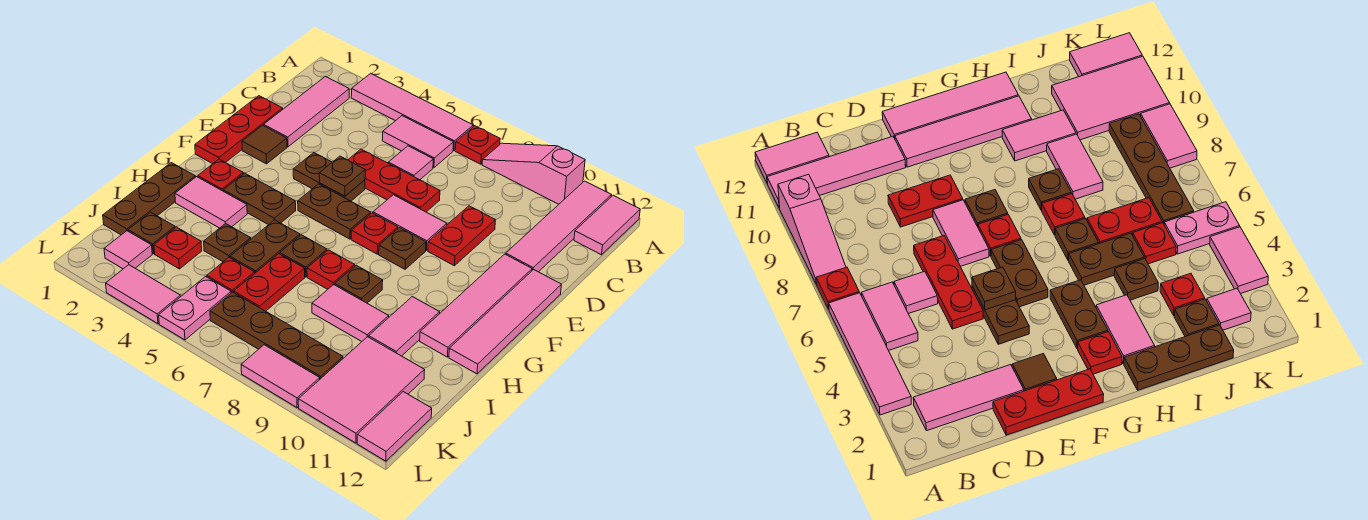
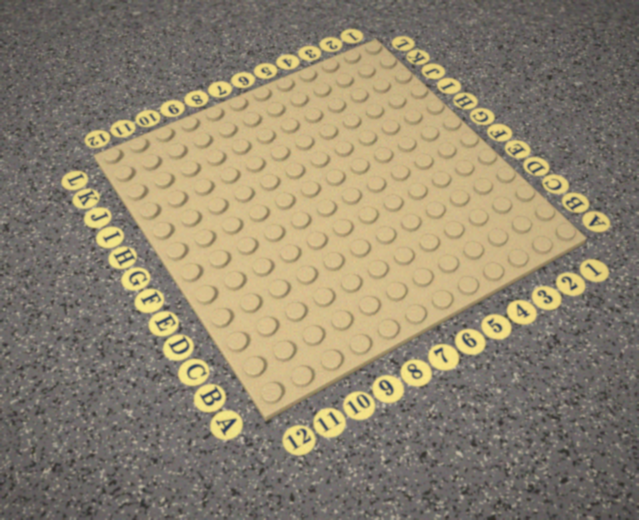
none -> pink 1x4 tile [351,73,473,150]
none -> red 1x1 plate [455,126,500,164]
none -> pink 1x3 slope [482,143,585,204]
none -> pink 1x4 tile [506,181,611,272]

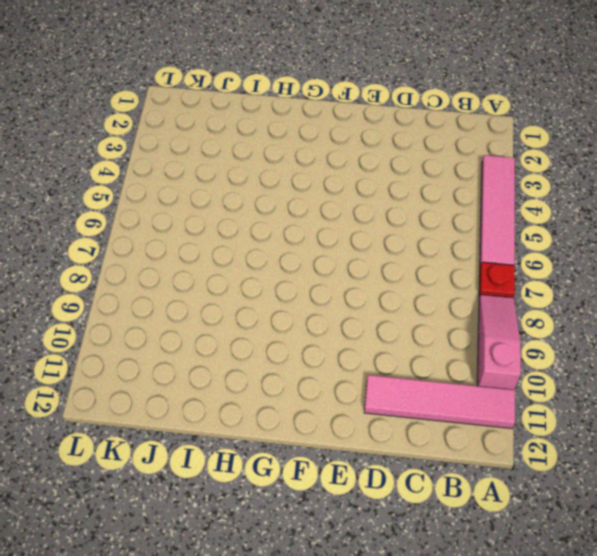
none -> pink 1x2 tile [574,195,640,255]
none -> pink 1x3 tile [264,77,349,147]
none -> pink 1x2 tile [382,116,454,168]
none -> pink 1x1 tile [388,146,433,180]

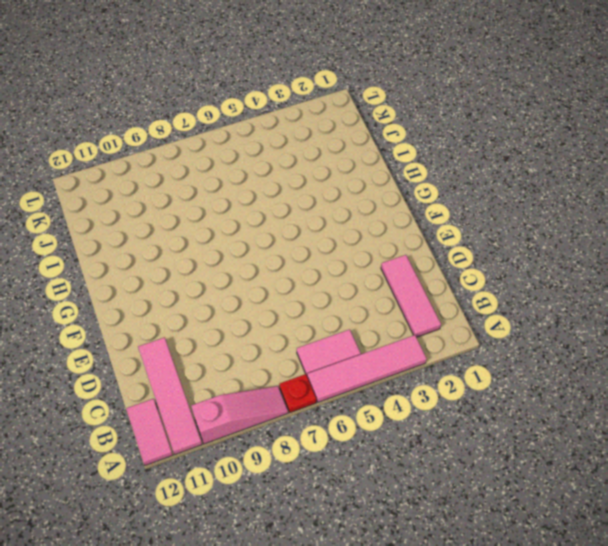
none -> pink 1x1 tile [388,146,433,180]
none -> red 1x3 plate [195,96,283,164]
none -> red 1x3 plate [348,149,440,212]
none -> red 1x2 plate [428,206,495,266]

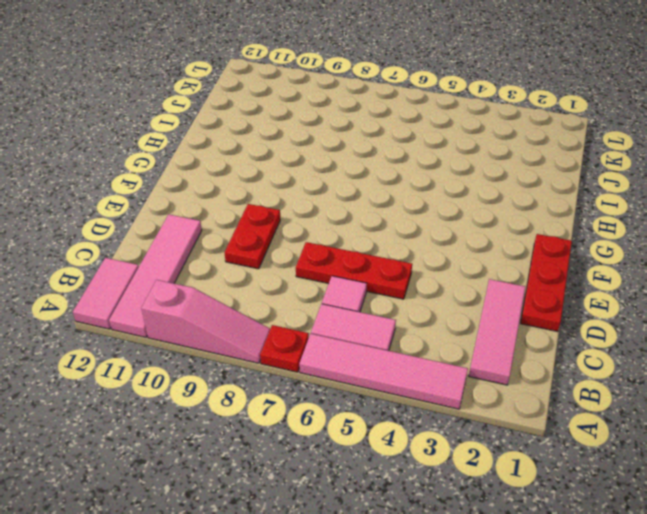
none -> brown 1x1 tile [242,125,287,164]
none -> brown 1x2 plate [293,153,365,201]
none -> pink 1x2 tile [373,195,447,250]
none -> pink 1x4 tile [420,254,532,357]

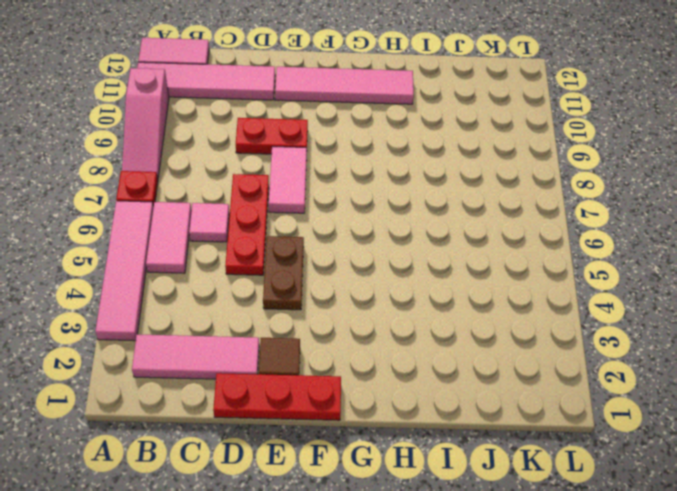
none -> pink 1x4 tile [449,270,561,374]
none -> brown 1x2 plate [298,184,371,239]
none -> red 1x1 plate [351,213,398,254]
none -> brown 1x1 plate [379,228,426,269]

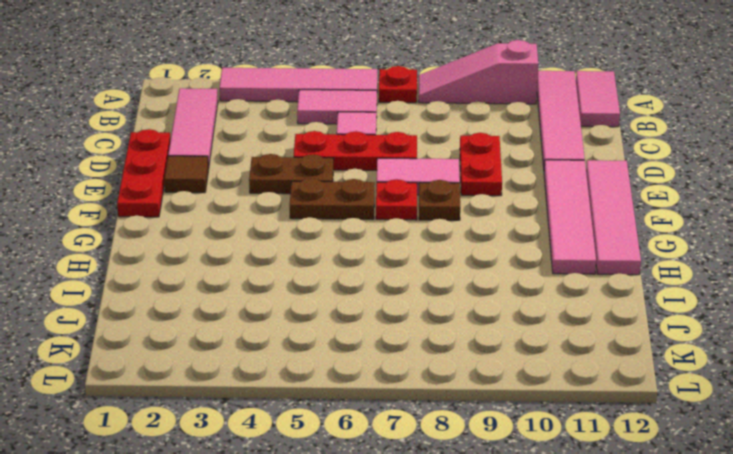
none -> red 1x1 plate [198,159,243,191]
none -> brown 1x2 plate [223,173,296,225]
none -> brown 1x3 plate [103,163,195,235]
none -> pink 1x2 tile [175,177,247,228]

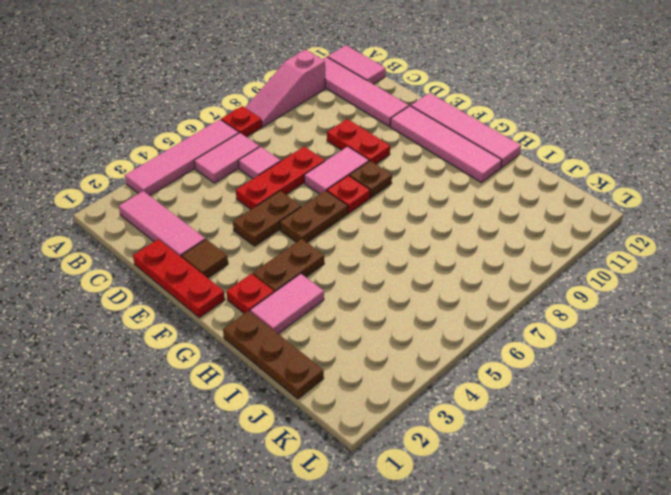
none -> brown 1x2 plate [230,220,300,273]
none -> brown 1x1 plate [280,235,327,277]
none -> red 1x1 plate [307,250,355,289]
none -> brown 1x1 plate [335,265,383,303]

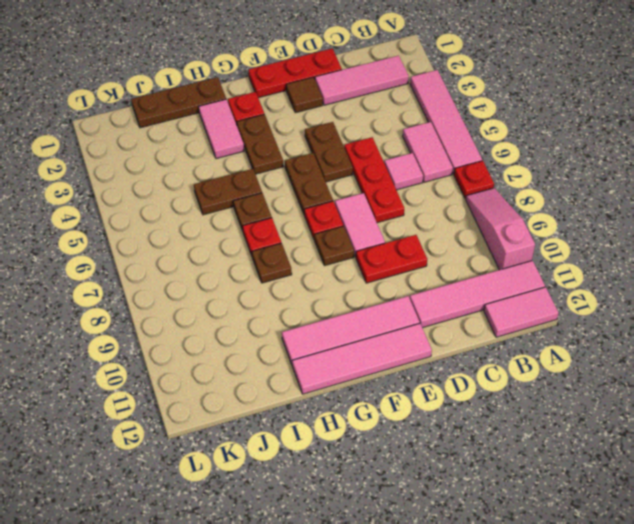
none -> pink 1x2 tile [369,297,440,356]
none -> brown 1x1 plate [204,223,251,262]
none -> red 1x2 plate [234,254,305,311]
none -> pink 1x2 tile [312,285,389,342]

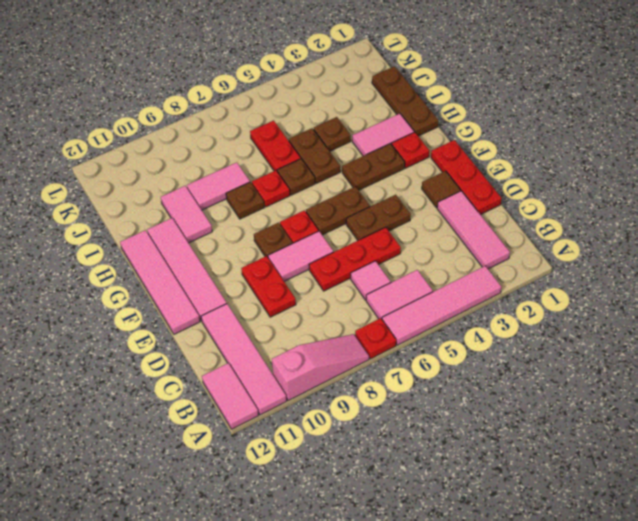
none -> brown 1x1 plate [128,212,175,254]
none -> red 1x1 plate [154,227,202,269]
none -> red 1x1 plate [207,257,255,293]
none -> pink 2x3 tile [298,337,425,443]

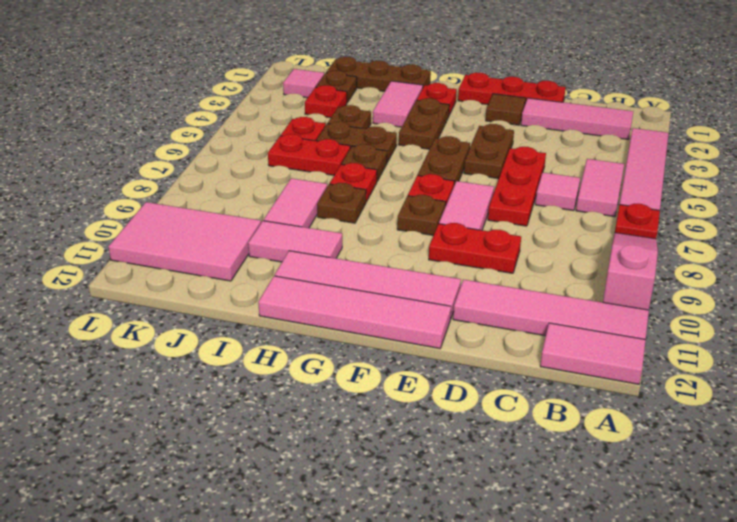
none -> pink 1x2 plate [159,277,231,340]
none -> brown 1x4 plate [210,292,343,379]
none -> pink 1x2 tile [357,392,432,461]
none -> pink 1x2 tile [106,265,181,324]

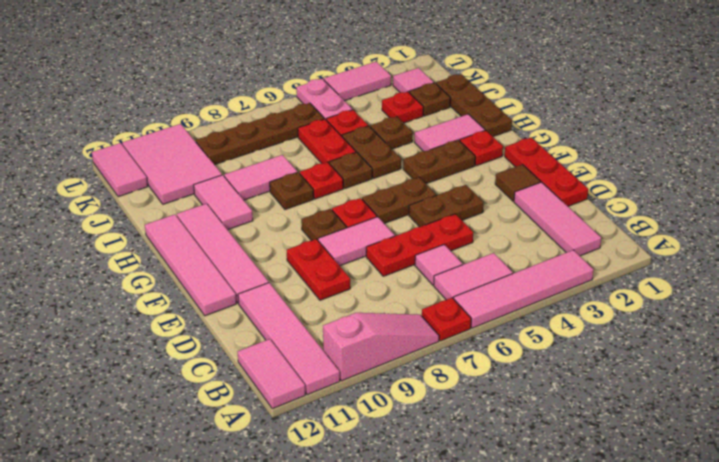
none -> pink 1x2 tile [241,345,320,408]
none -> brown 1x1 plate [319,156,365,196]

